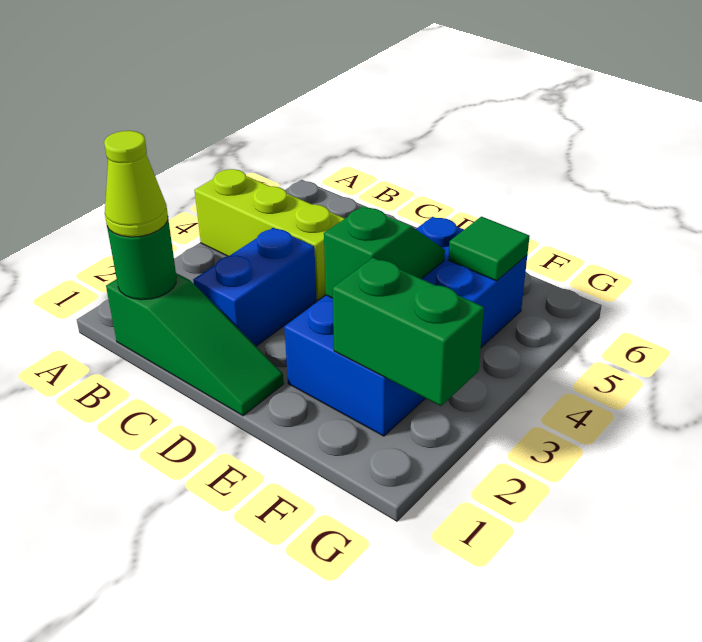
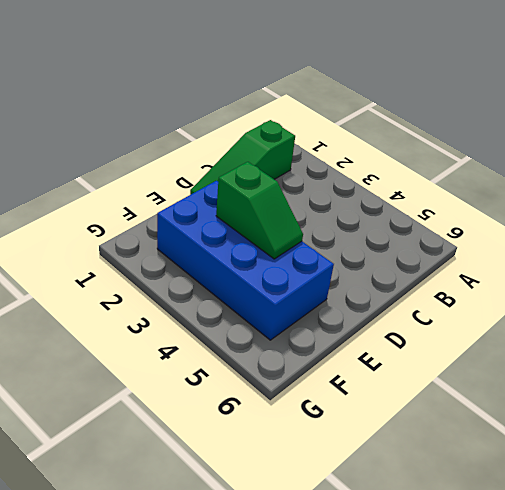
none -> lime 1x3 brick [195,169,345,300]
none -> blue 1x2 brick [193,228,317,346]

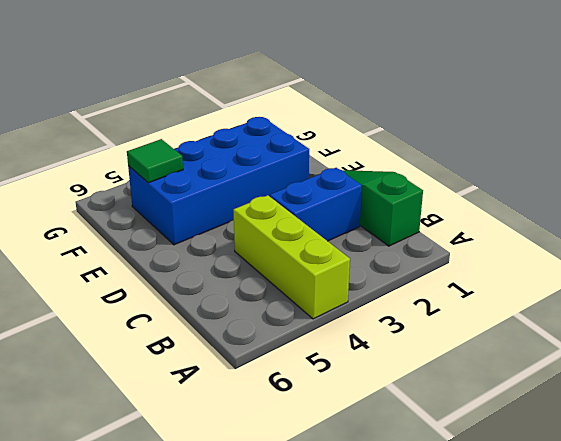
none -> green 1x1 round brick [107,220,177,300]
none -> green 1x2 slope [324,206,445,298]

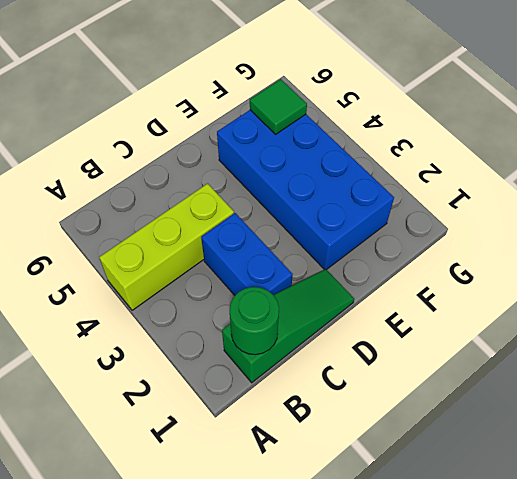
none -> green 1x2 slope [324,206,445,298]
none -> green 1x2 brick [332,258,484,406]

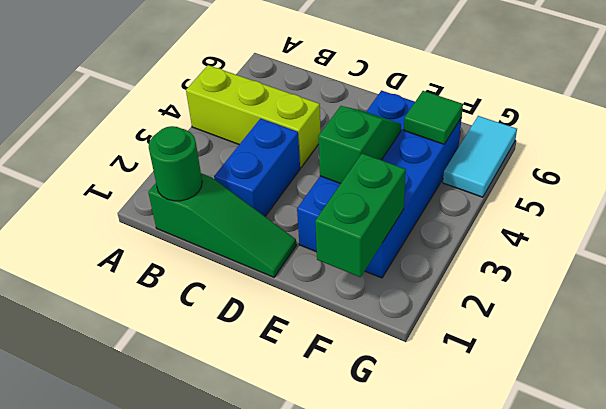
green 1x2 brick [315,154,406,277] -> green 1x2 brick turned to [332,258,484,406]
cyan 1x2 tile [443,116,517,197] -> none
none -> lime 1x1 cone [104,131,168,237]

